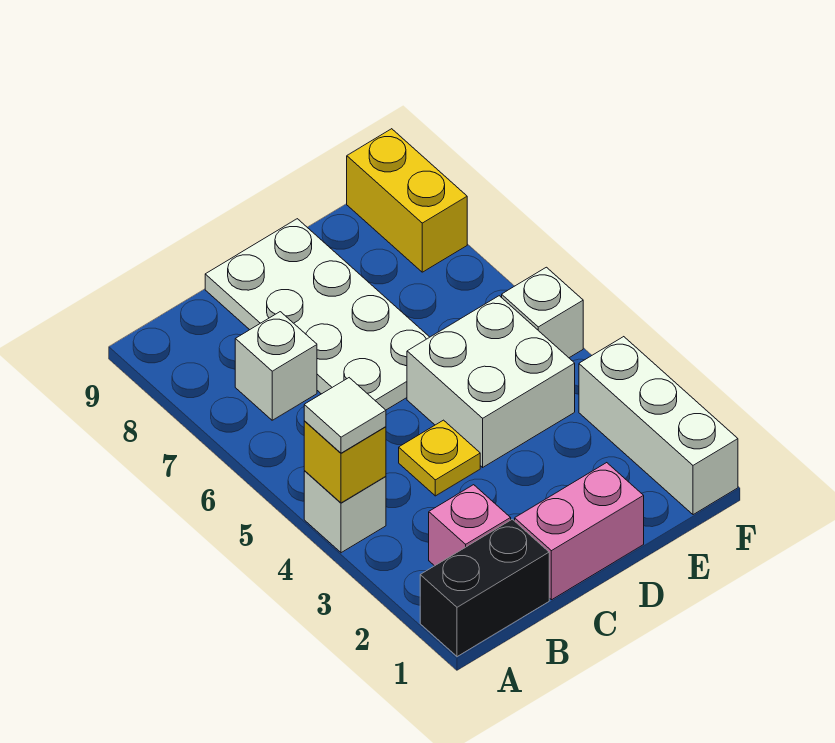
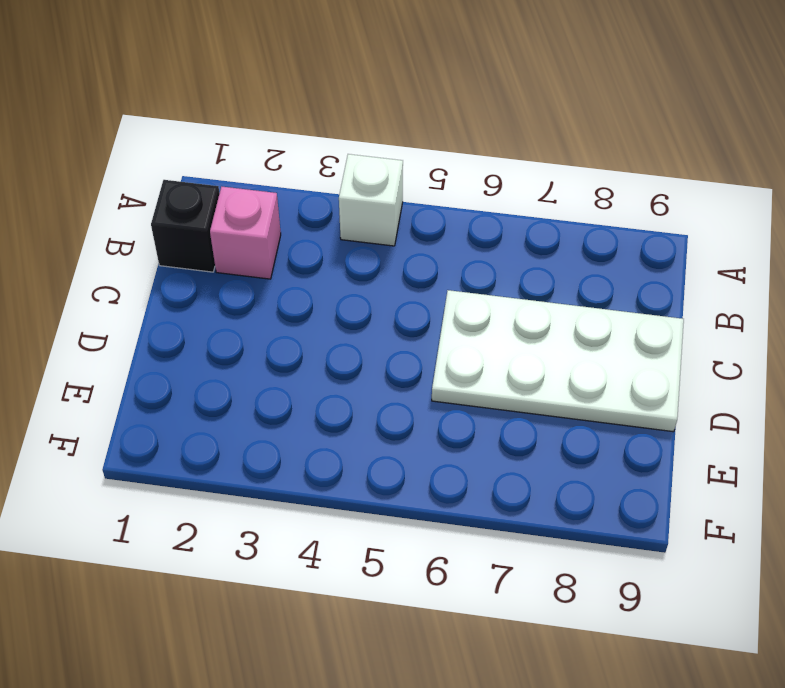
black 1x1 brick [151,180,220,272] -> black 1x2 brick [420,519,549,657]
none -> white 1x1 brick [235,312,317,420]
none -> pink 1x2 brick [515,463,644,600]
none -> yellow 1x1 plate [399,420,480,496]

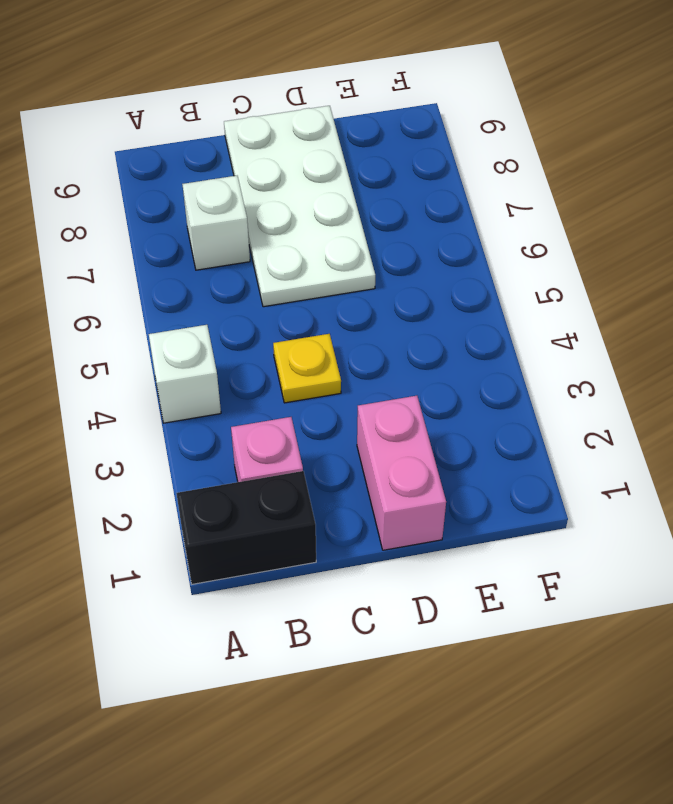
pink 1x2 brick [357,396,446,550] -> pink 1x2 brick turned to [515,463,644,600]
none -> white 2x2 brick [407,296,575,467]
none -> white 1x3 brick [579,337,738,515]
none -> white 1x1 brick [502,267,583,358]

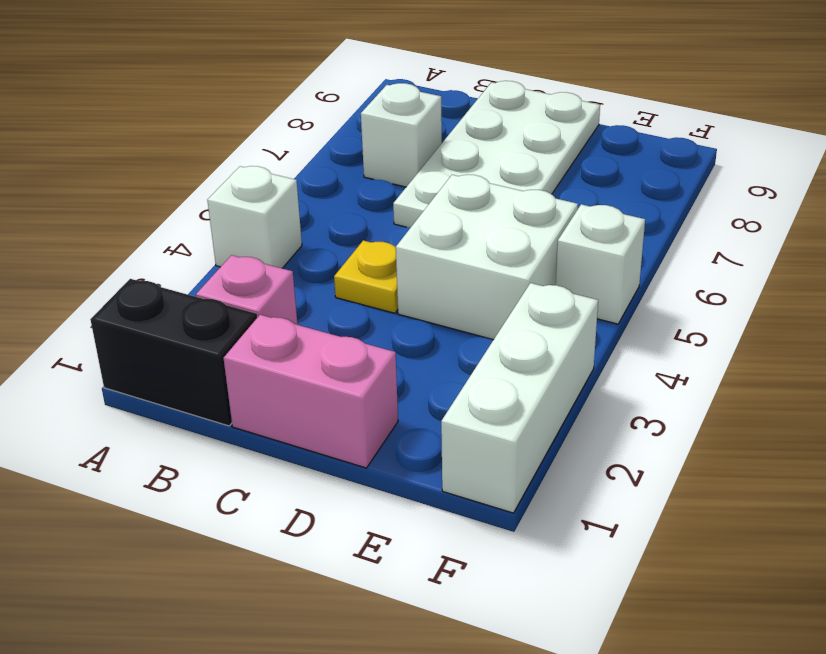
none -> yellow 1x2 brick [347,129,467,272]
none -> yellow 1x1 brick [304,421,386,503]
none -> white 1x1 tile [304,378,386,453]

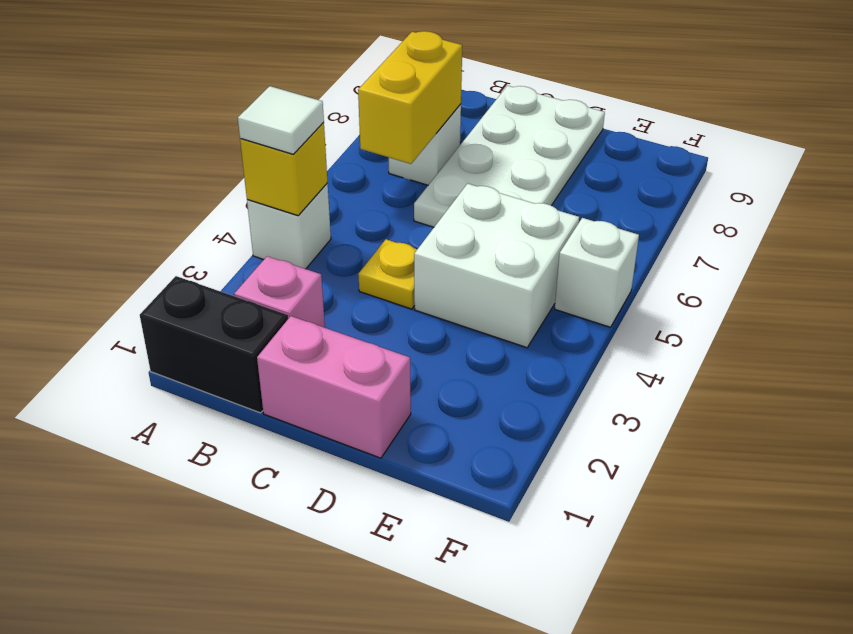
yellow 1x2 brick [358,31,462,164] -> yellow 1x2 brick moved to [347,129,467,272]
none -> white 1x3 brick [579,337,738,515]

